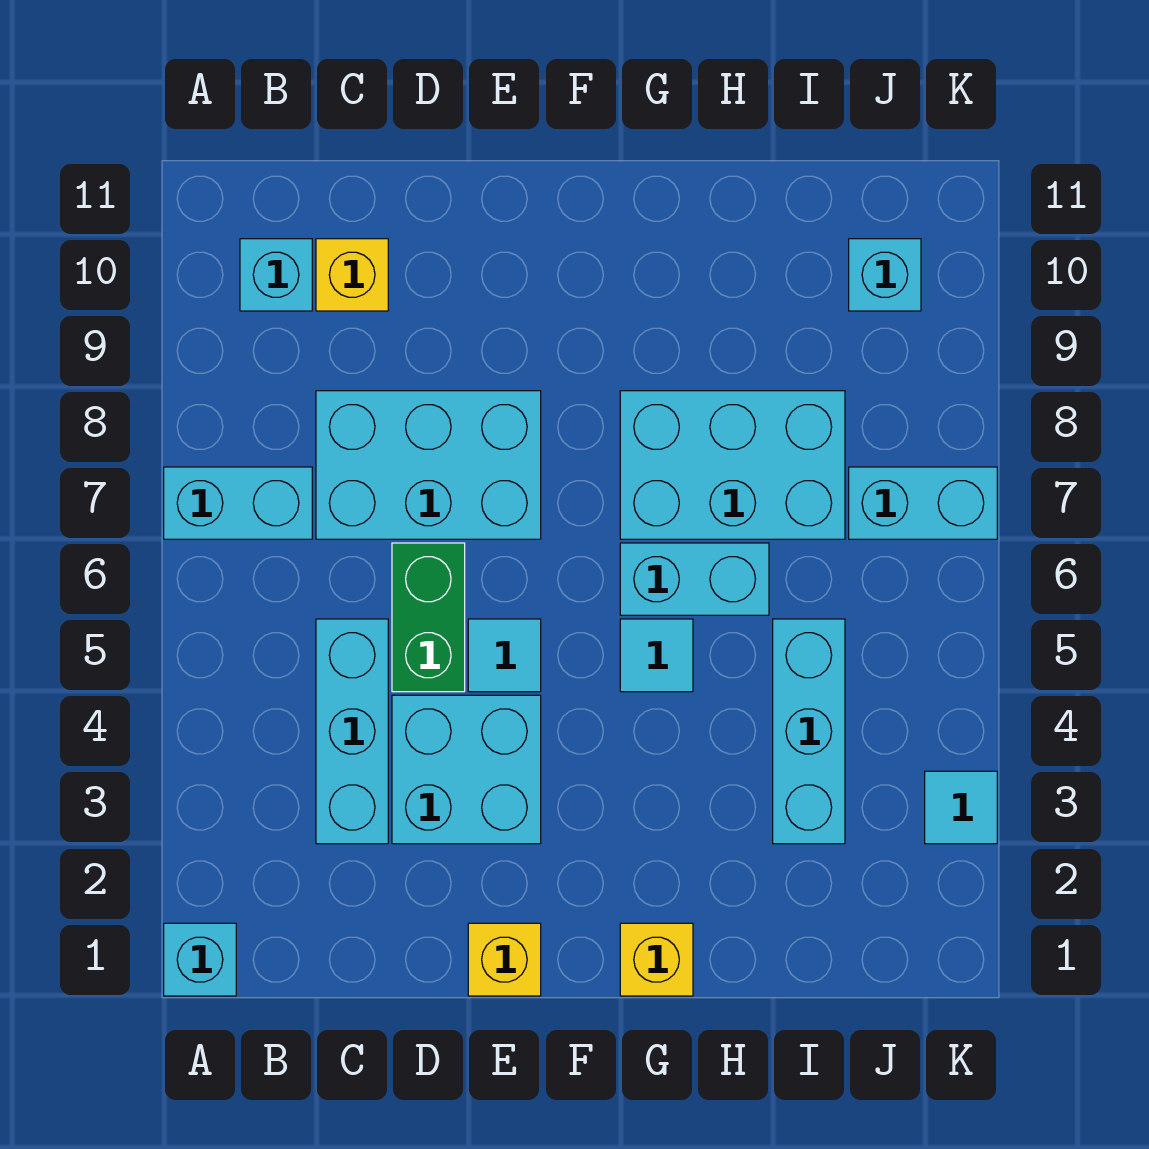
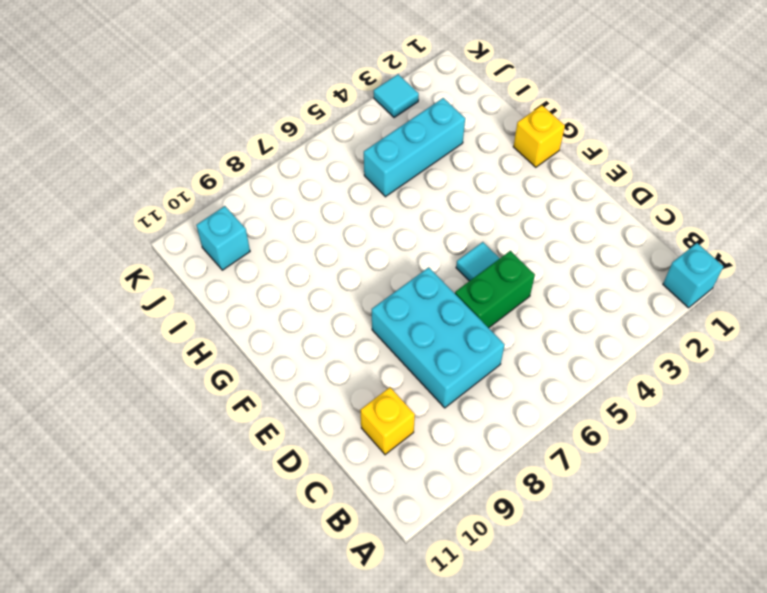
none -> cyan 1x2 brick [164,467,312,539]
none -> cyan 1x1 brick [240,239,312,311]
none -> cyan 1x3 brick [316,619,388,844]

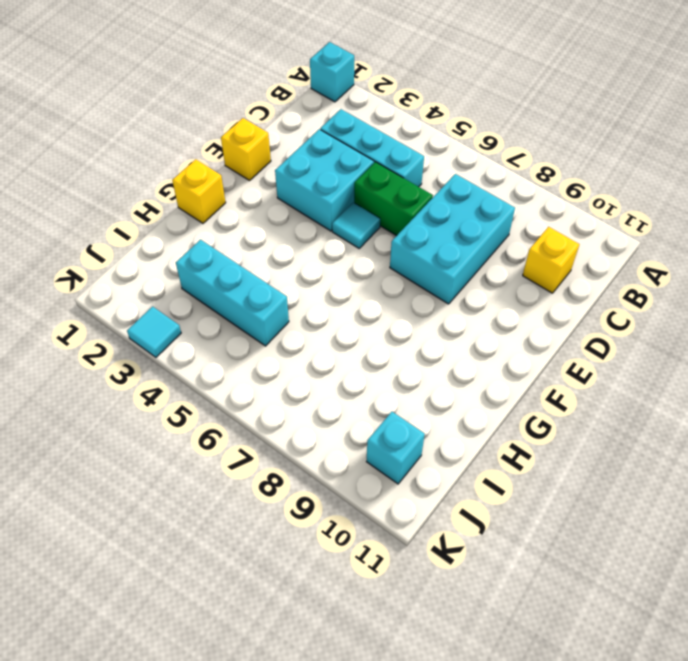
none -> cyan 1x2 brick [164,467,312,539]
none -> cyan 1x1 brick [240,239,312,311]
none -> cyan 1x1 tile [620,619,693,692]

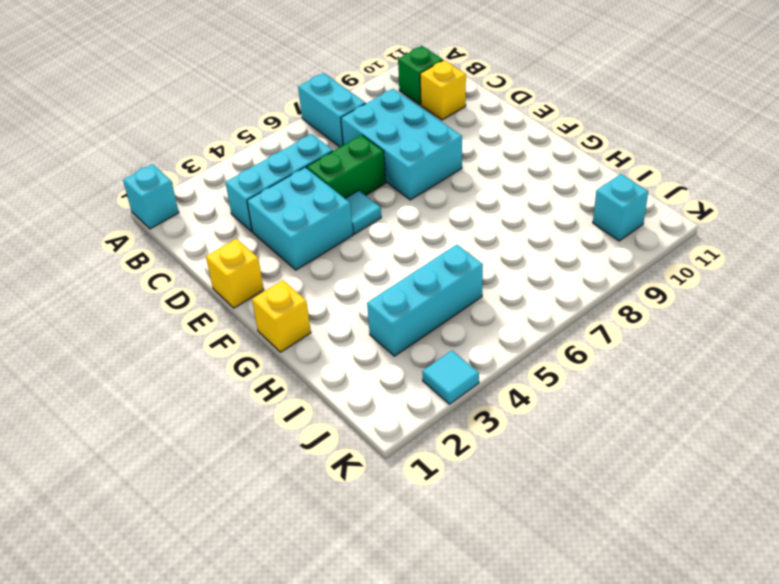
green 1x1 brick [398,46,443,105] -> cyan 1x1 brick [240,239,312,311]
none -> cyan 1x1 tile [620,619,693,692]
none -> cyan 1x2 brick [620,543,769,615]
none -> cyan 2x3 brick [620,391,845,539]

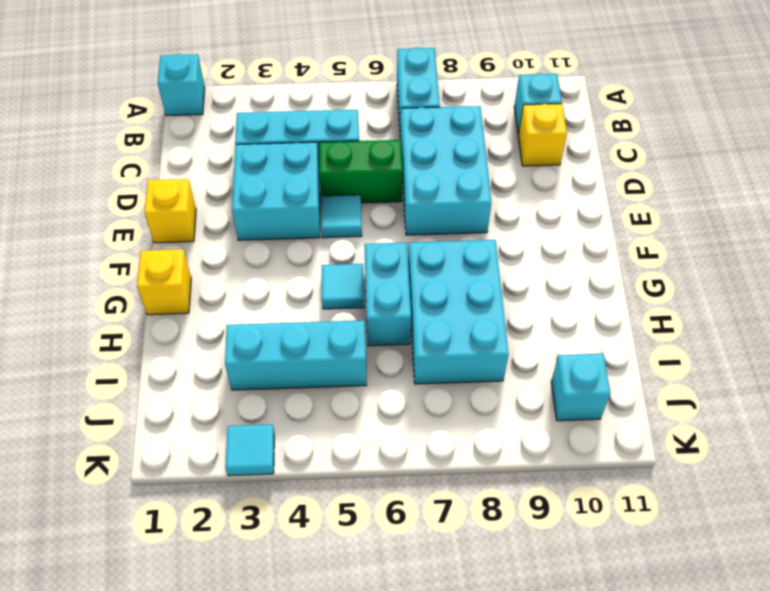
none -> cyan 1x2 brick [849,467,997,539]

